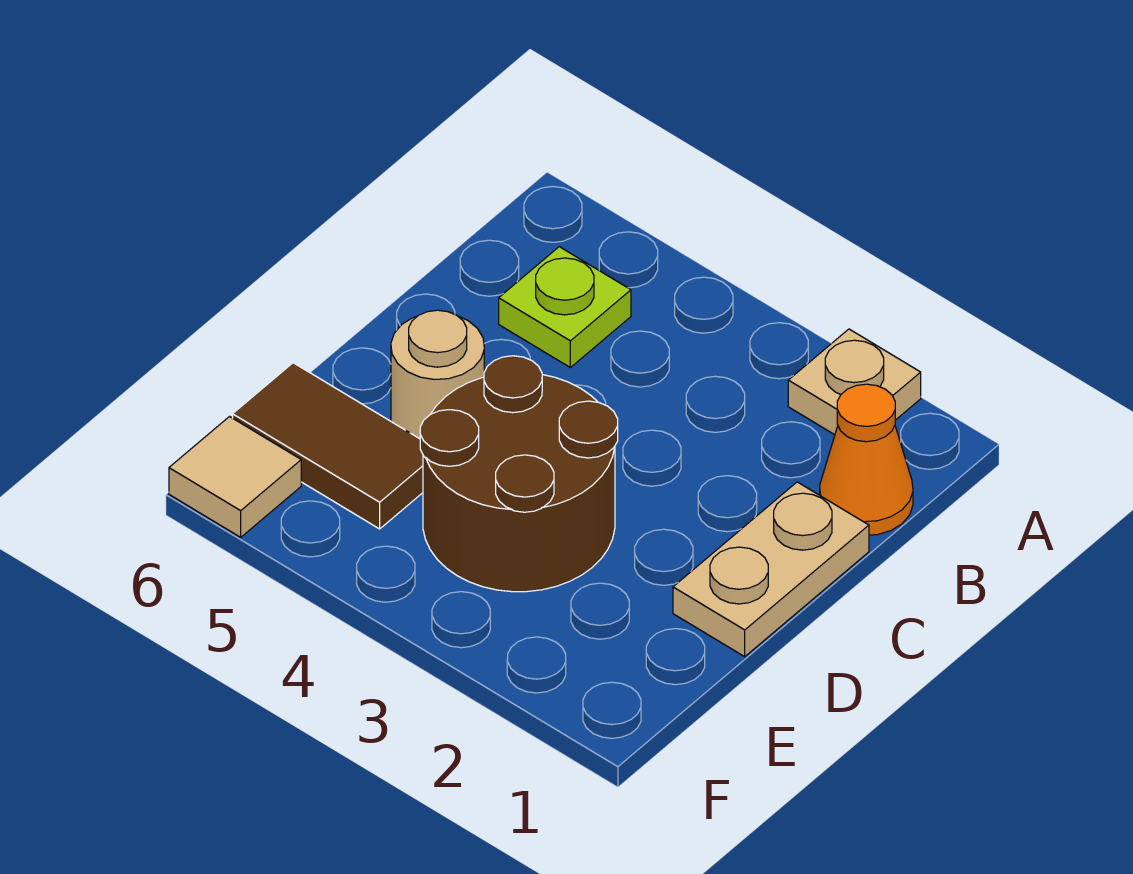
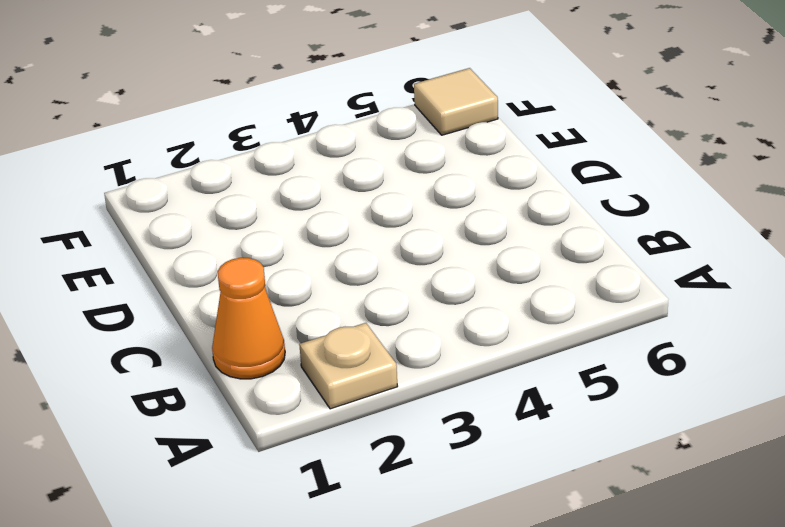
none -> lime 1x1 plate [499,247,631,367]
none -> tan 1x2 plate [673,482,869,657]

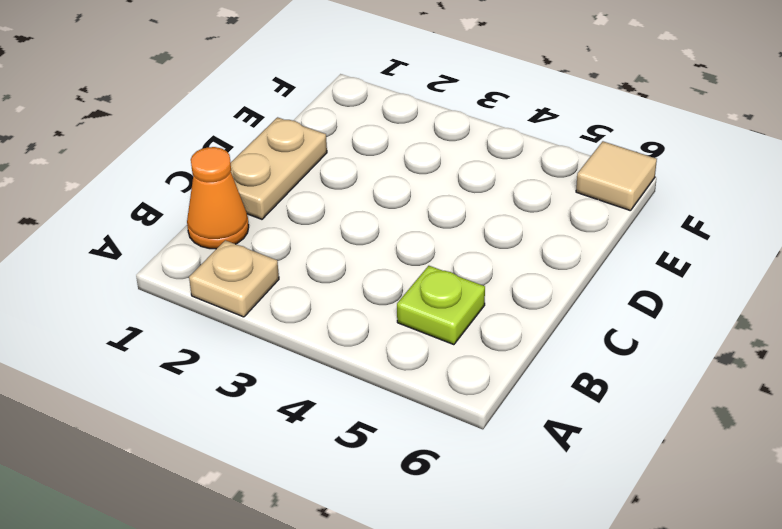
none -> brown 2x2 round brick [420,356,618,592]
none -> tan 1x1 round brick [391,310,484,439]

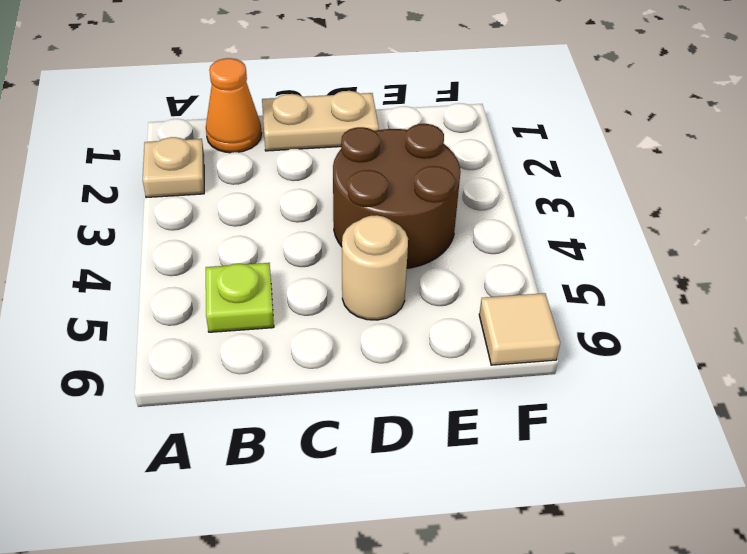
none -> brown 1x2 tile [233,363,423,529]

